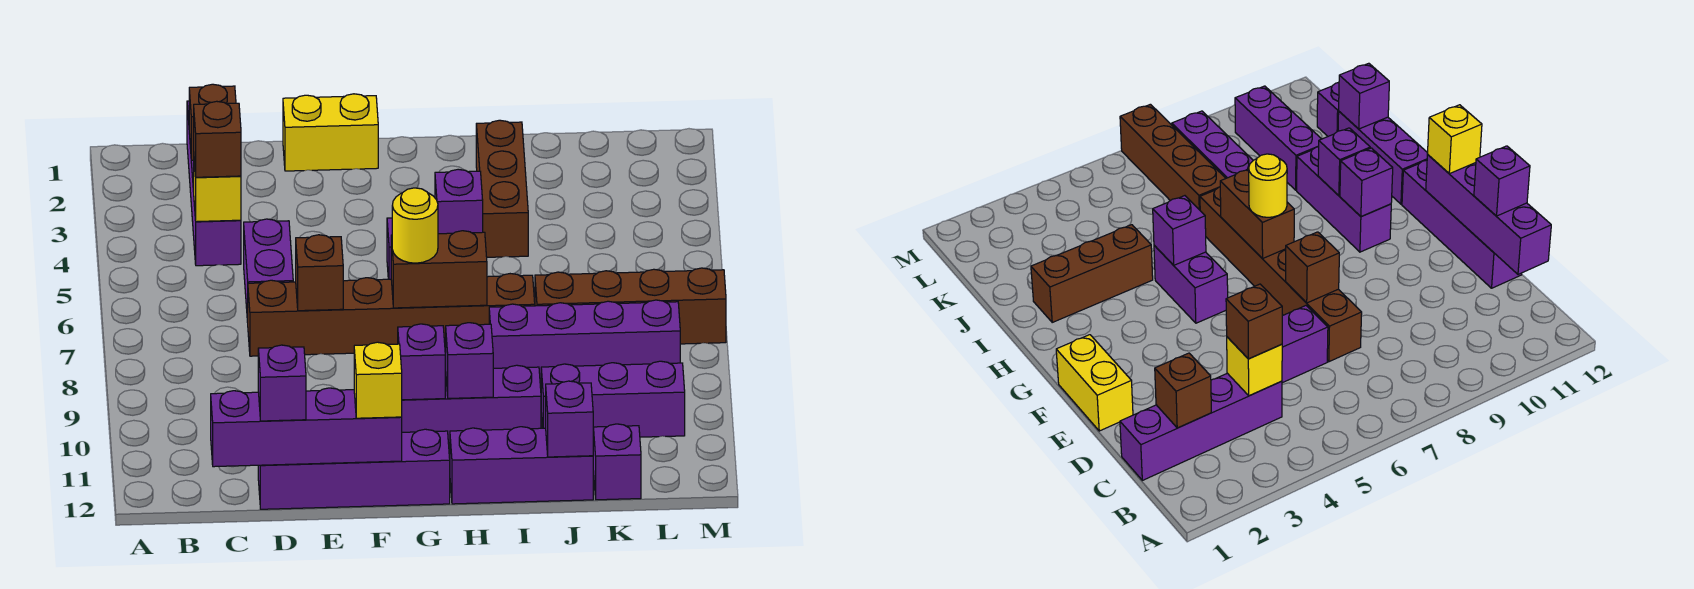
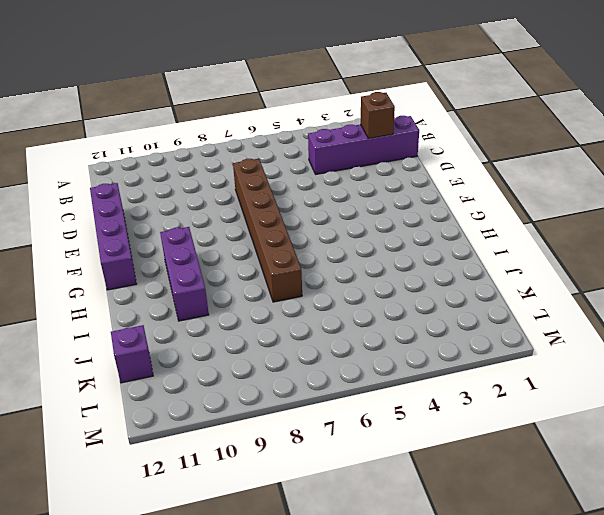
none -> purple 1x2 brick [244,219,293,322]
none -> yellow 1x2 brick [283,94,378,171]
none -> purple 1x2 brick [1154,245,1228,323]

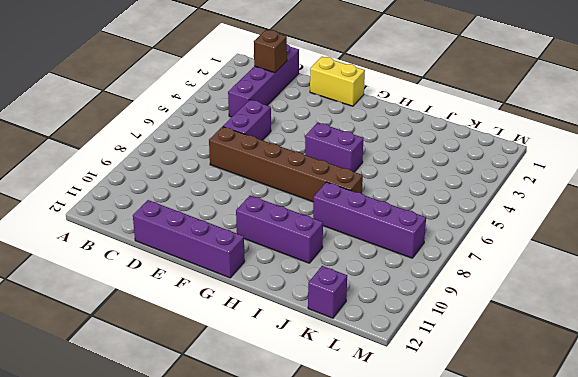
none -> purple 1x3 brick [450,427,593,504]
none -> brown 1x3 brick [476,120,528,257]
none -> brown 1x4 brick [535,268,726,344]

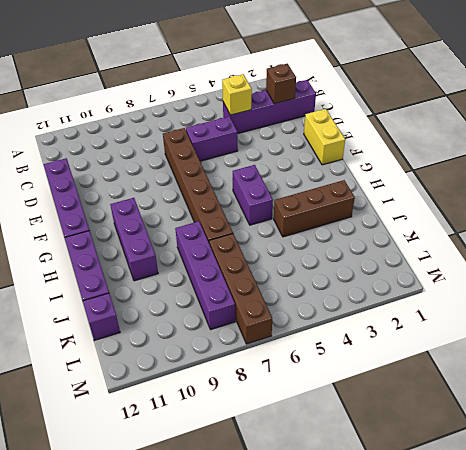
none -> purple 1x3 brick [541,361,685,437]
none -> purple 1x4 brick [211,388,402,467]
none -> brown 1x1 brick [296,235,343,311]

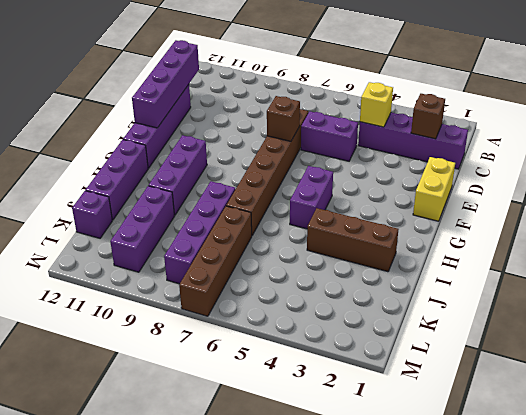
none -> brown 1x2 brick [391,231,487,308]
none -> purple 1x1 brick [398,324,445,400]
none -> purple 1x1 brick [435,169,483,234]

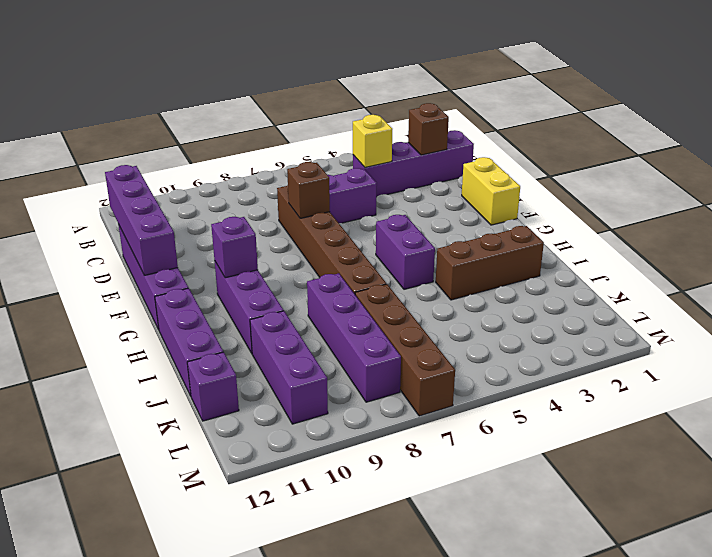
none -> brown 1x2 brick [391,231,487,308]
none -> purple 1x1 brick [435,169,483,234]
none -> purple 1x1 brick [445,323,493,398]

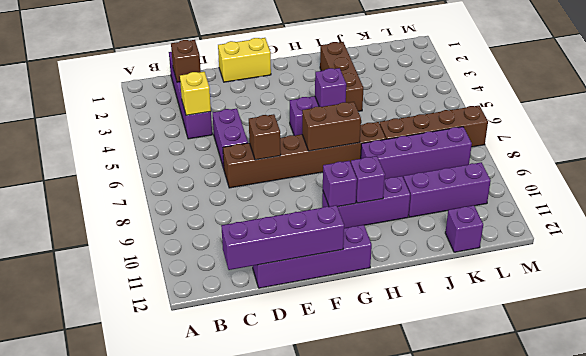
none -> purple 1x3 brick [450,427,593,504]
none -> purple 1x1 brick [546,381,593,457]
none -> brown 1x1 brick [194,101,241,177]

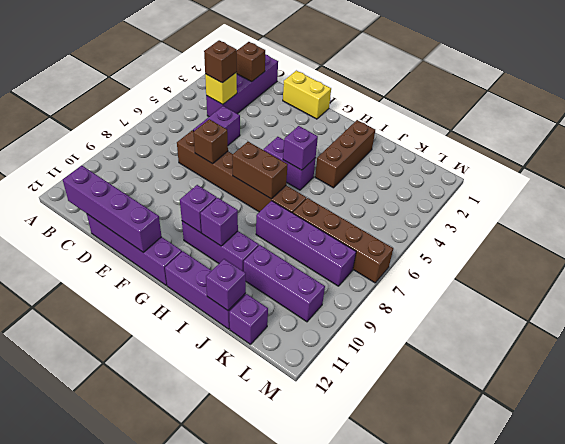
none -> purple 1x1 brick [258,345,306,421]
none -> yellow 1x1 brick [354,342,402,418]
none -> yellow 1x1 round brick [392,188,438,263]

